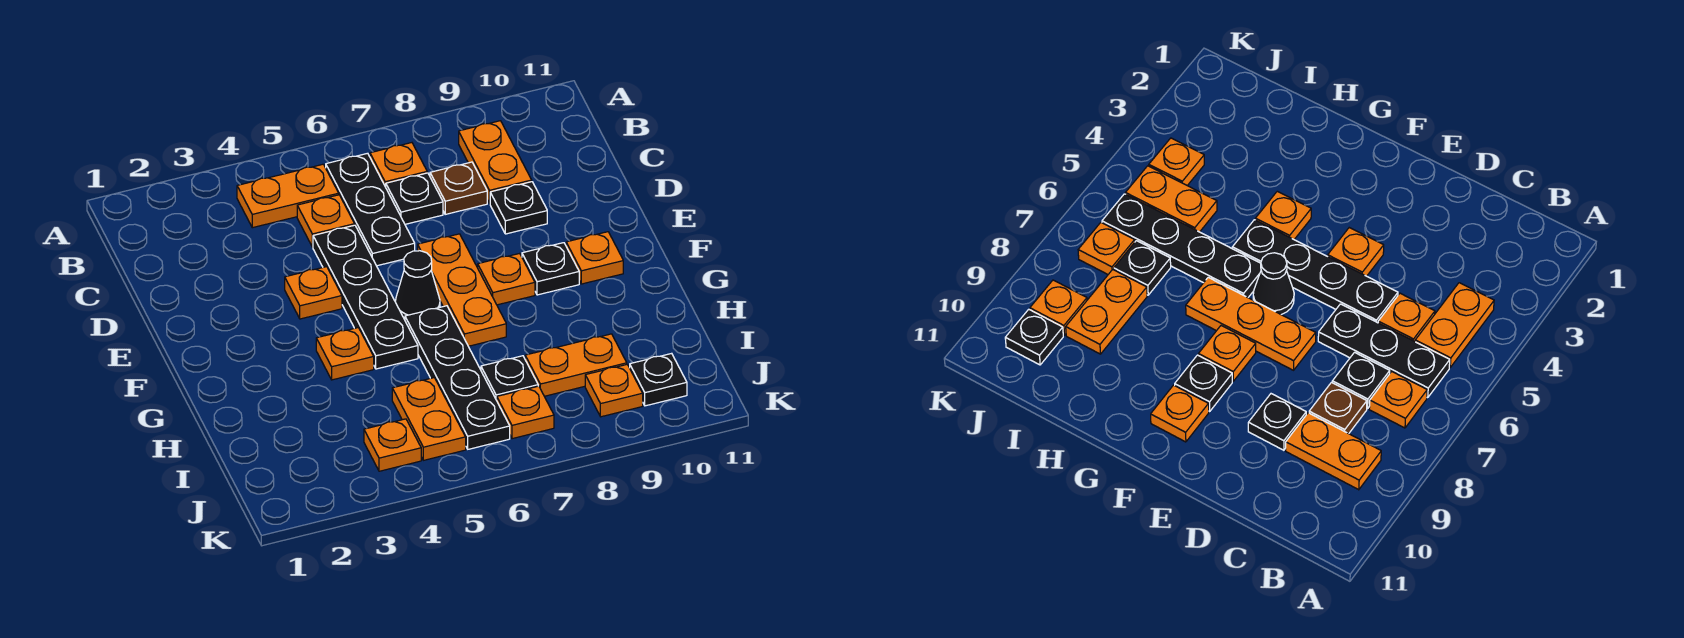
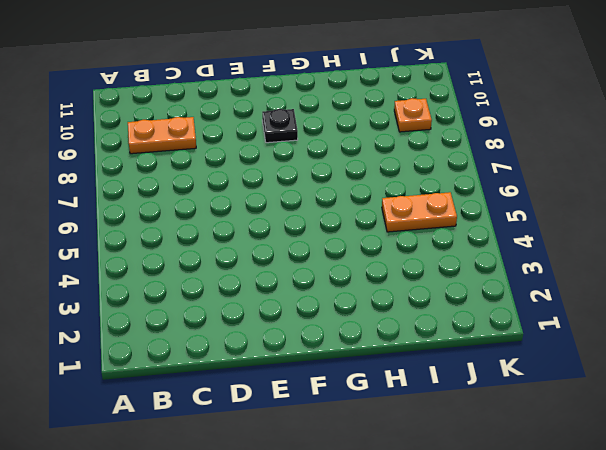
none -> orange 1x2 plate [237,164,339,228]
none -> black 1x3 plate [326,153,415,266]
none -> orange 1x1 plate [370,143,427,187]

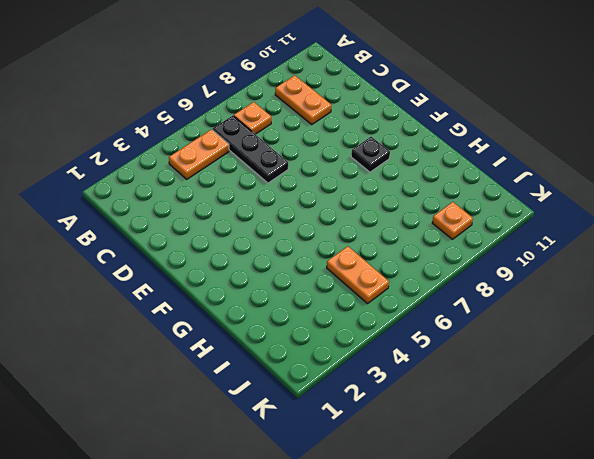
none -> orange 1x1 plate [297,195,355,247]
none -> black 1x1 plate [386,173,443,224]
none -> brown 1x1 plate [430,162,487,214]

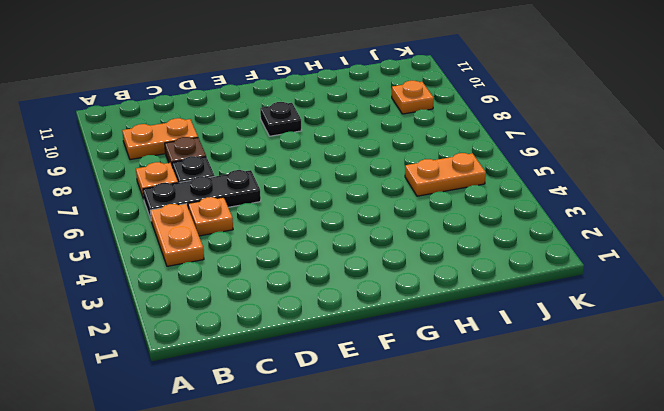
none -> black 1x4 plate [313,225,418,369]
none -> black 1x1 plate [490,182,547,234]
none -> orange 1x1 plate [285,267,342,319]

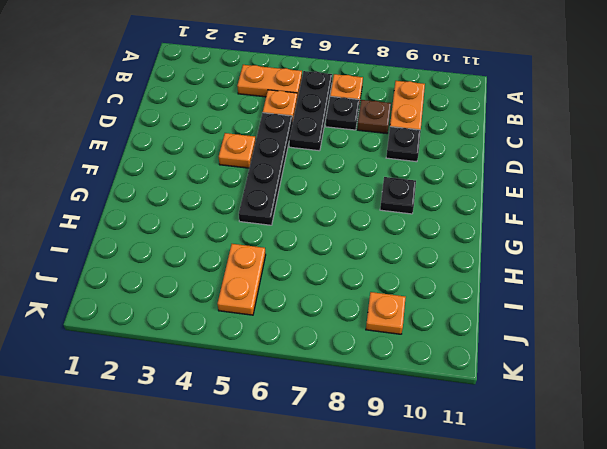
none -> orange 1x3 plate [418,234,506,346]
none -> black 1x1 cone [395,251,440,320]
none -> orange 1x1 plate [478,253,535,305]

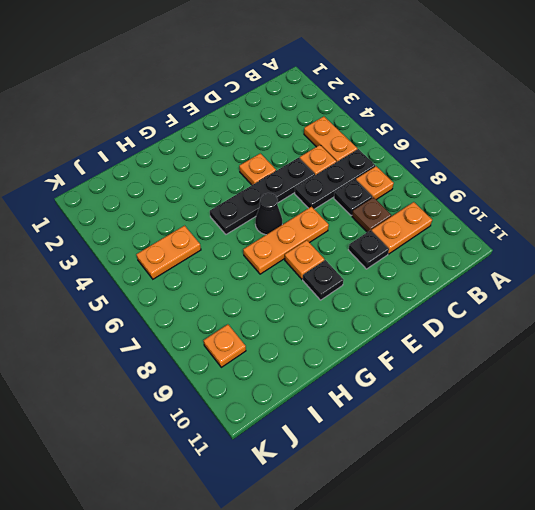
none -> orange 1x1 plate [566,232,623,284]
none -> orange 1x1 plate [316,328,374,380]
none -> black 1x4 plate [405,306,510,449]

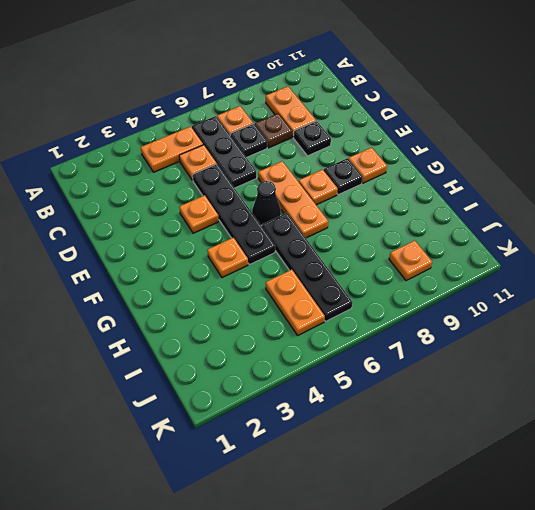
none -> black 1x1 plate [481,356,538,400]
none -> orange 1x2 plate [525,334,627,396]
none -> orange 1x1 plate [364,419,421,471]

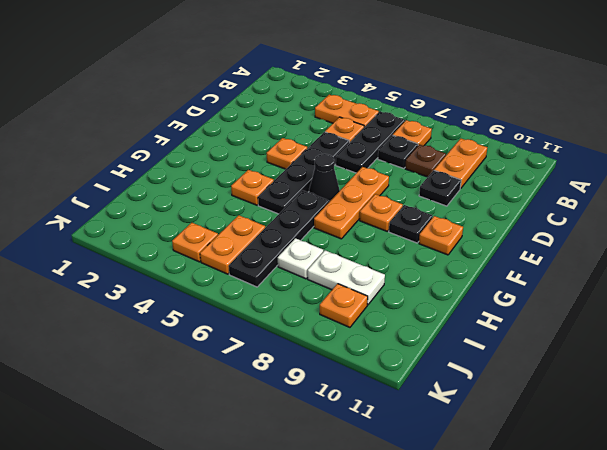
white 1x1 plate [278,238,323,279] -> black 1x1 plate [481,356,538,400]
white 1x2 plate [308,250,385,305] -> orange 1x2 plate [525,334,627,396]
none -> orange 1x1 plate [497,386,554,439]
none -> black 1x1 plate [630,353,687,406]

